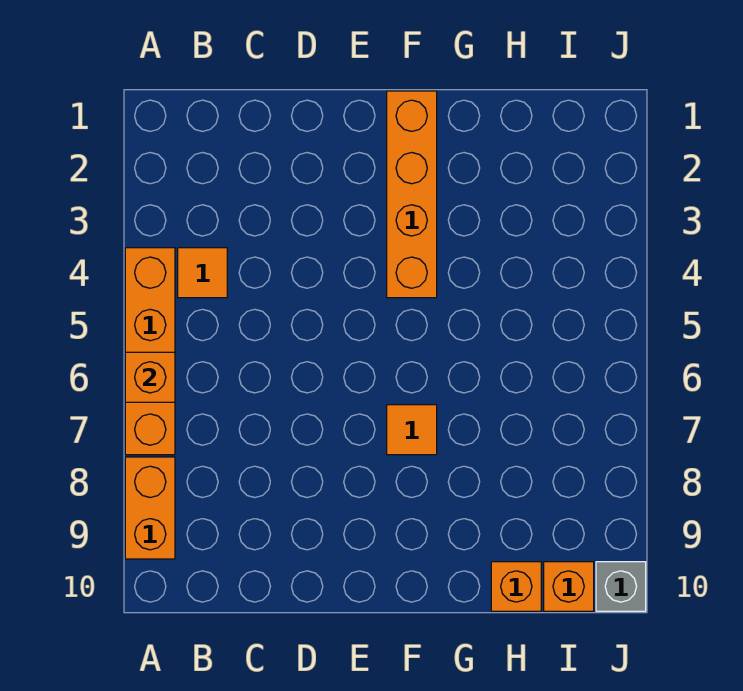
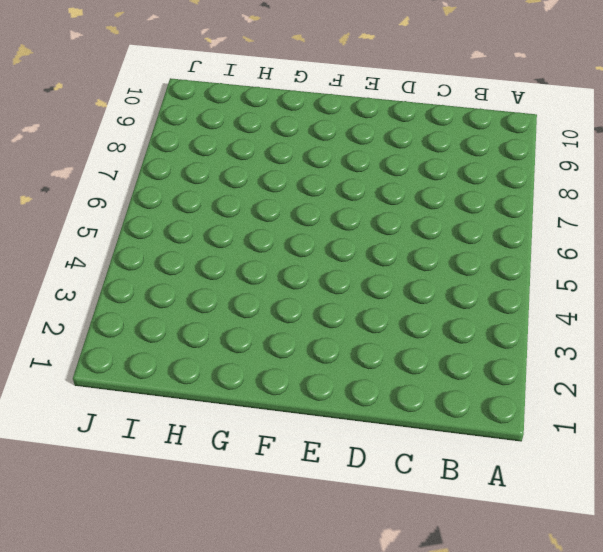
none -> orange 1x4 brick [125,248,175,455]
none -> orange 1x2 brick [125,457,175,559]

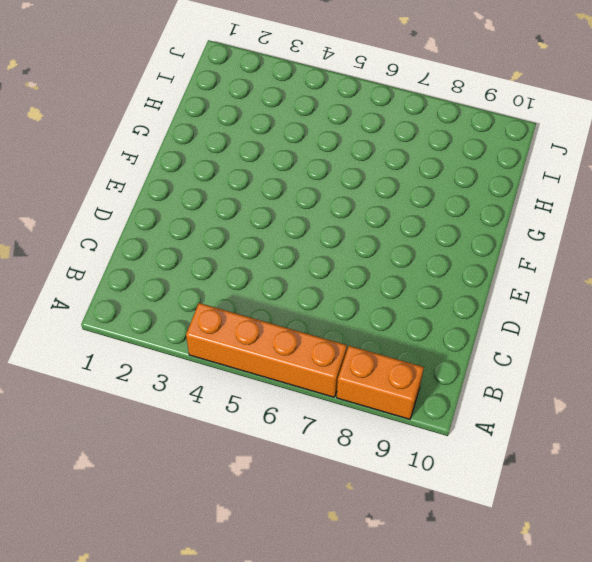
none -> orange 1x1 tile [178,248,227,298]
none -> orange 1x4 brick [387,91,437,298]

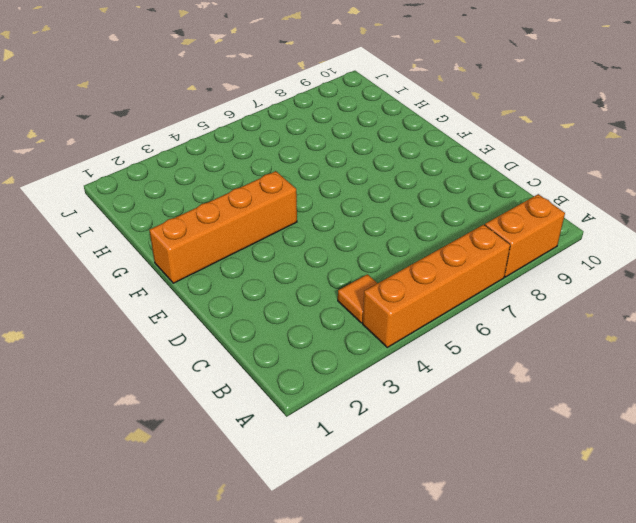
none -> orange 1x1 tile [387,405,437,455]
none -> orange 1x1 brick [491,562,541,611]

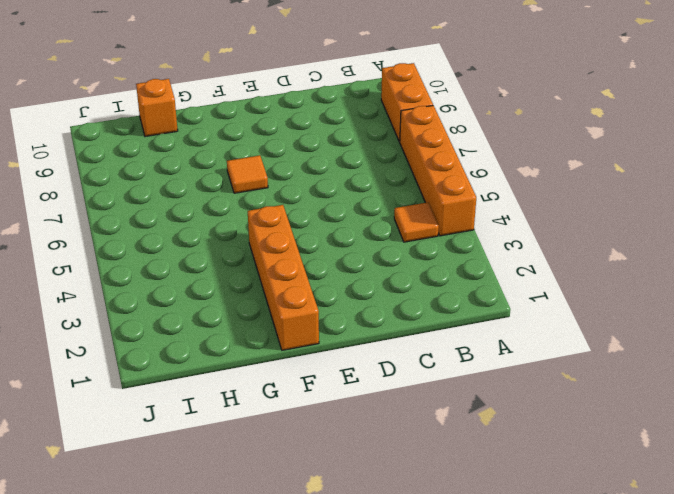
none -> orange 1x1 brick [544,562,594,611]
none -> grey 1x1 brick [596,562,646,611]

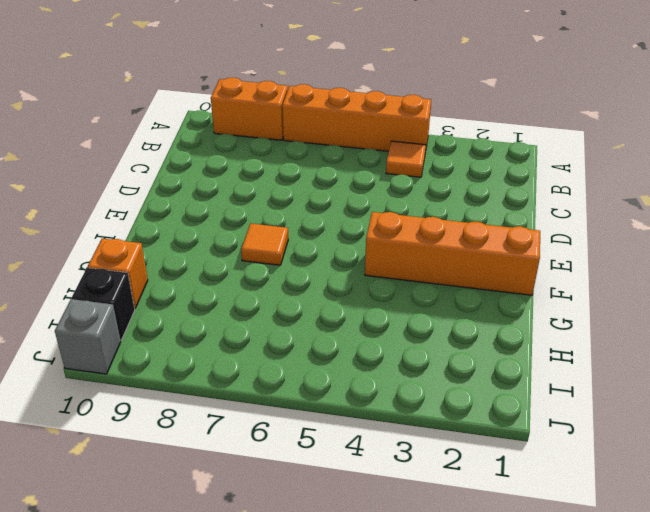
black 1x1 brick [72,268,135,340] -> orange 1x1 brick [544,562,594,611]
none -> orange 1x1 brick [125,352,175,402]

